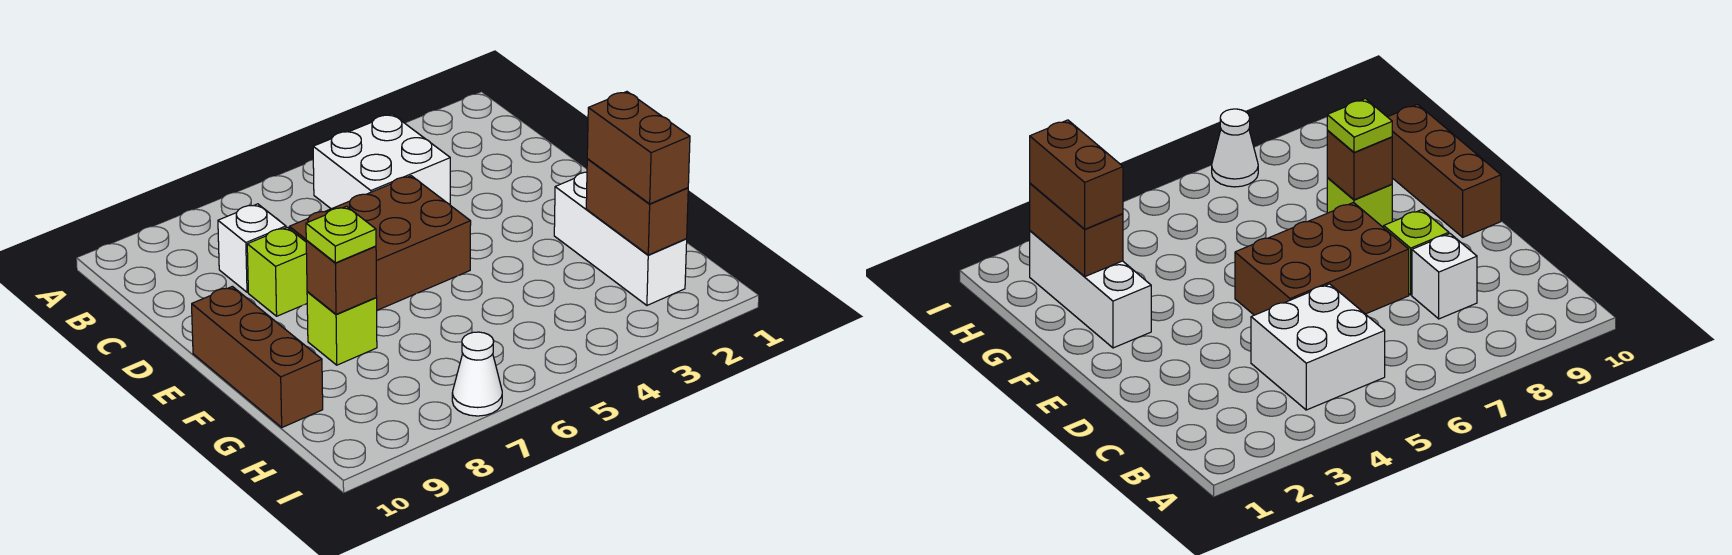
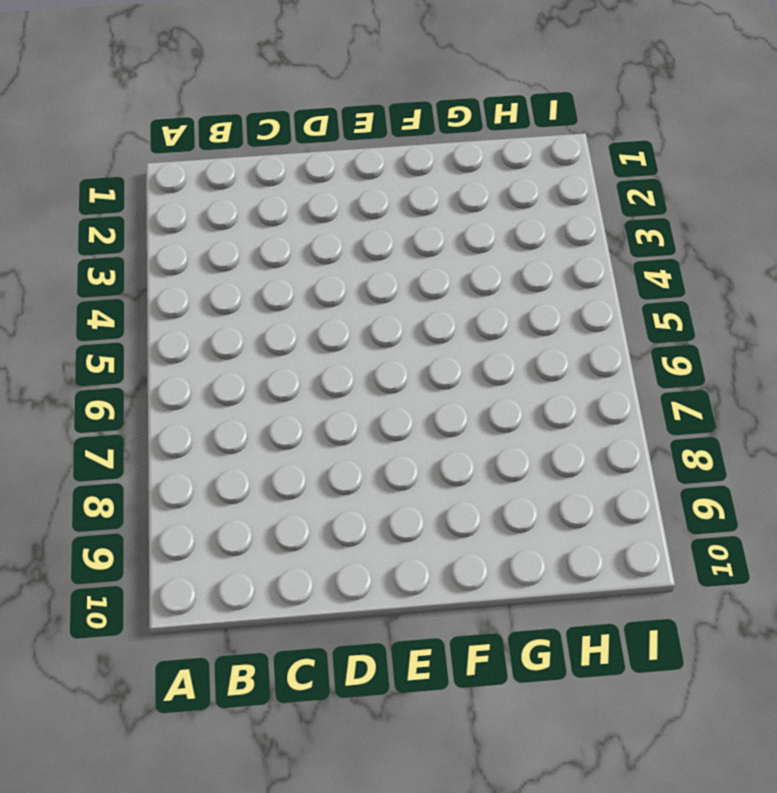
none -> white 2x2 brick [313,114,450,209]
none -> white 1x1 brick [218,204,286,292]
none -> brown 2x3 brick [289,176,471,310]

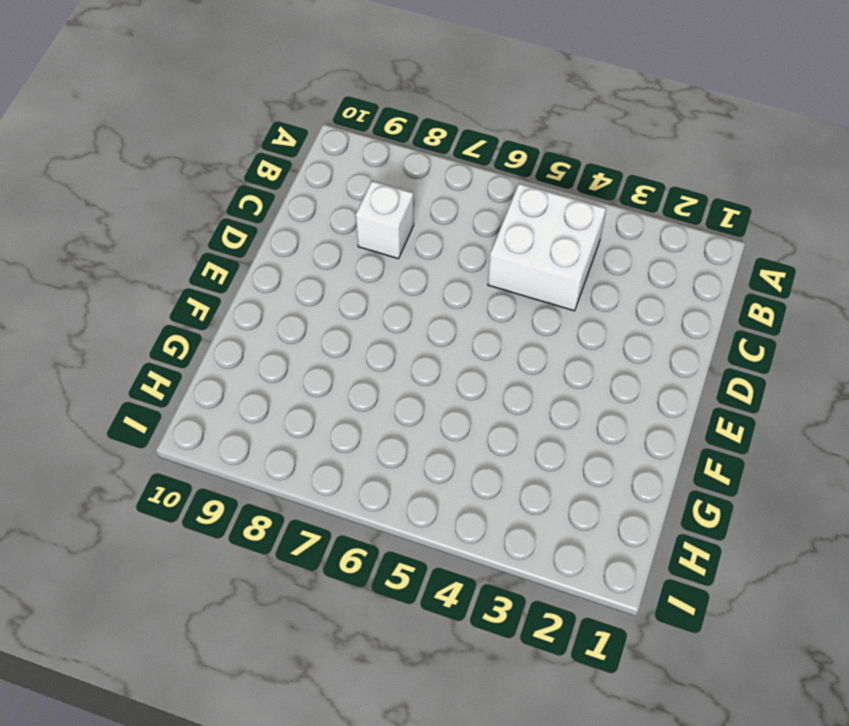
none -> brown 2x3 brick [289,176,471,310]
none -> lime 1x1 brick [247,227,307,316]
none -> brown 1x3 brick [192,286,323,427]

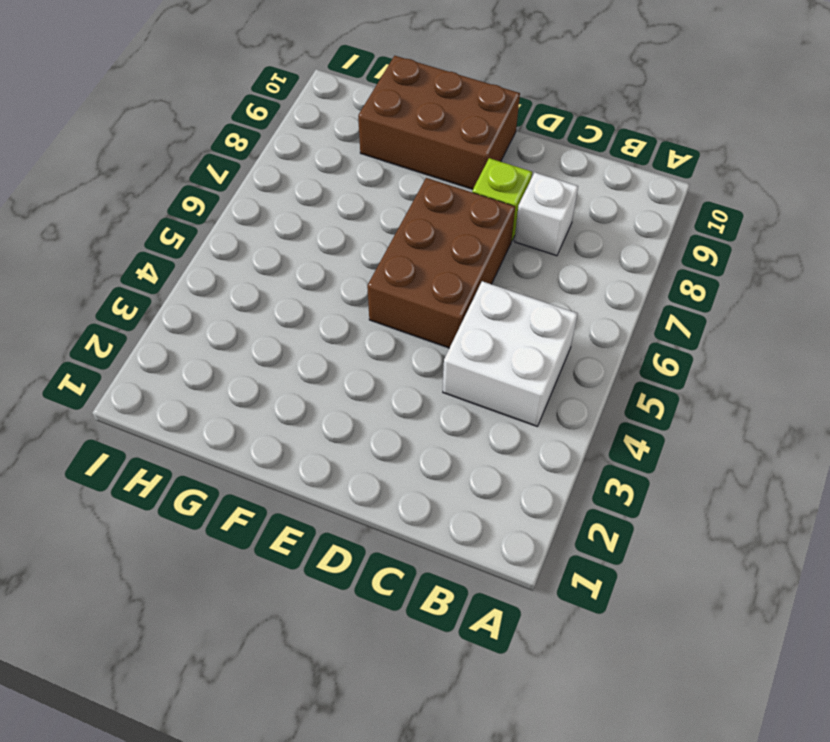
brown 2x3 brick [358,56,520,189] -> brown 1x3 brick [192,286,323,427]
none -> white 1x3 brick [554,172,687,305]
none -> lime 1x1 brick [307,292,377,365]
none -> white 1x1 cone [452,332,502,416]

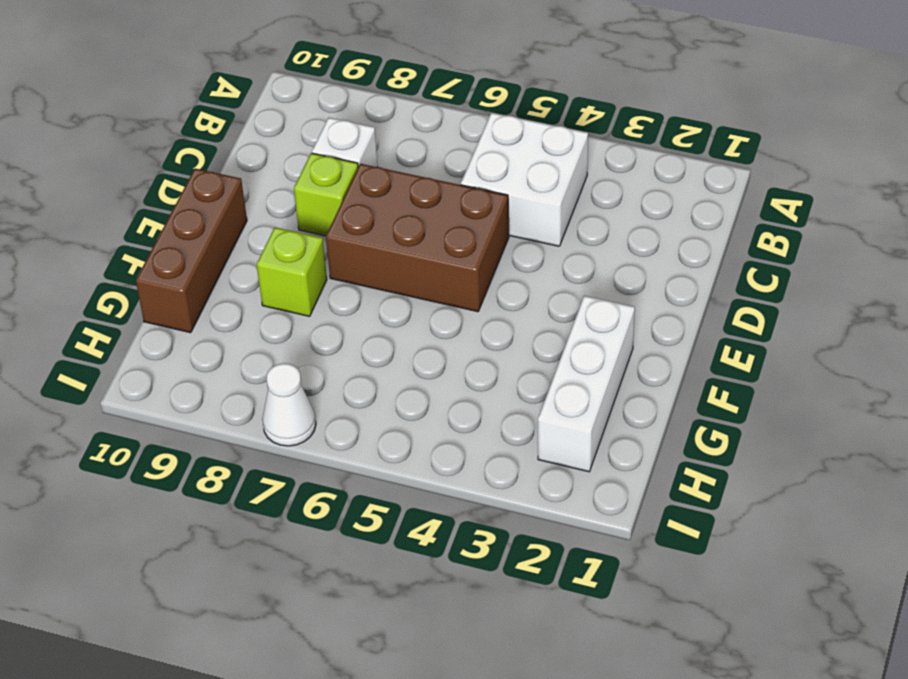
none -> brown 1x1 brick [306,241,377,314]
none -> brown 1x2 brick [586,159,688,255]
none -> lime 1x1 plate [306,206,376,263]

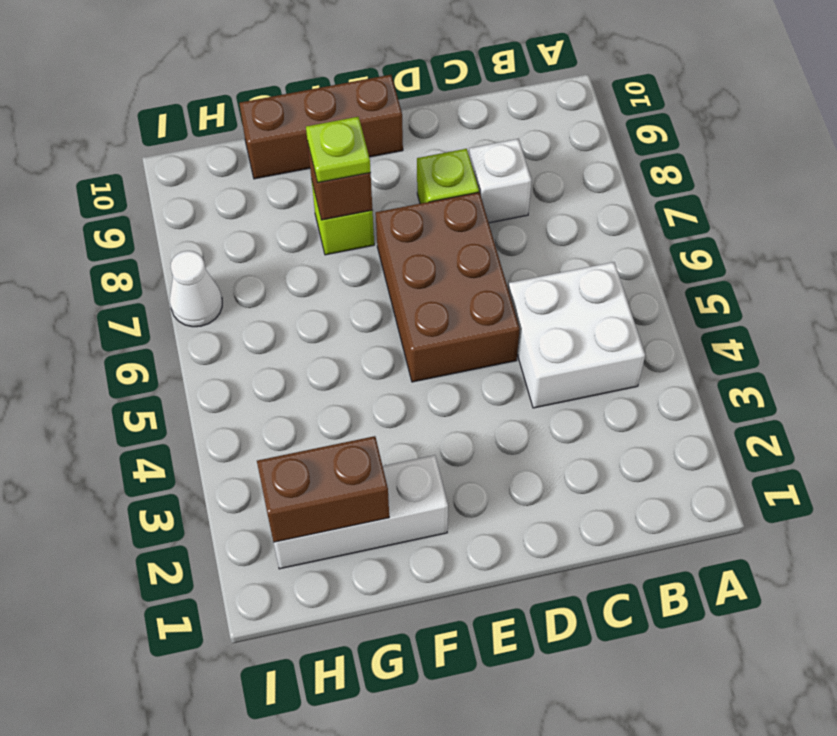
none -> brown 1x2 brick [587,92,690,204]

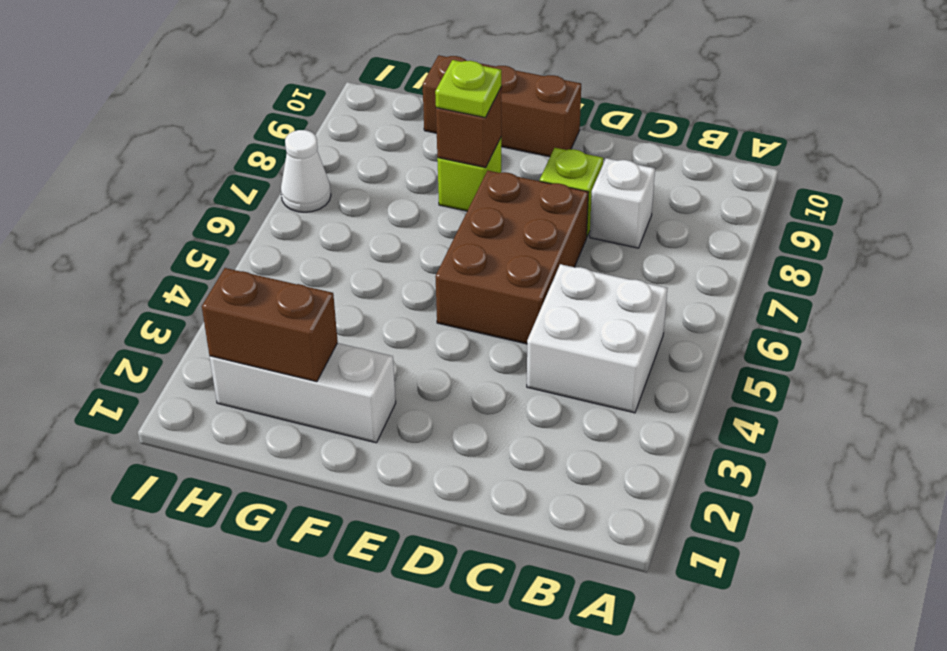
none -> brown 1x2 brick [587,92,690,204]

